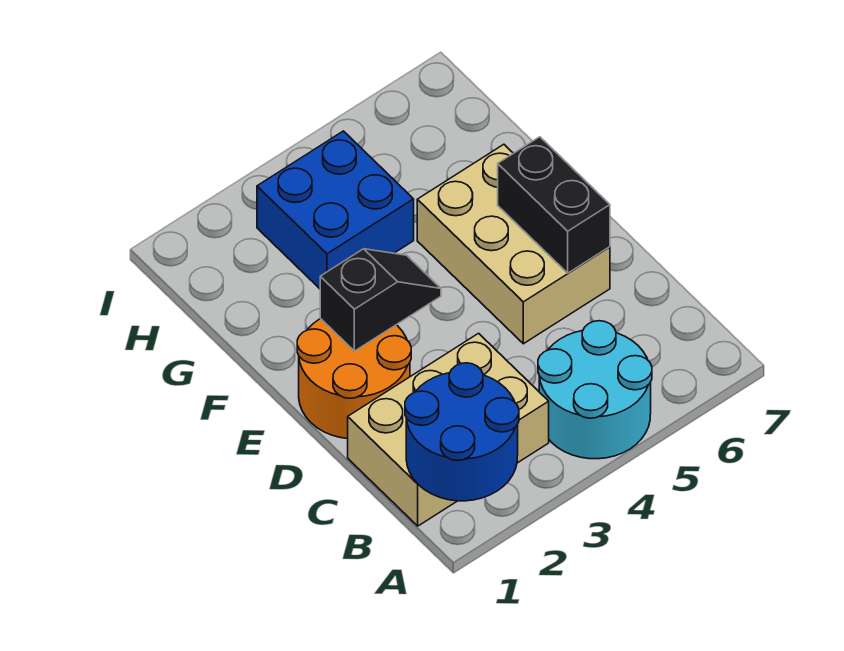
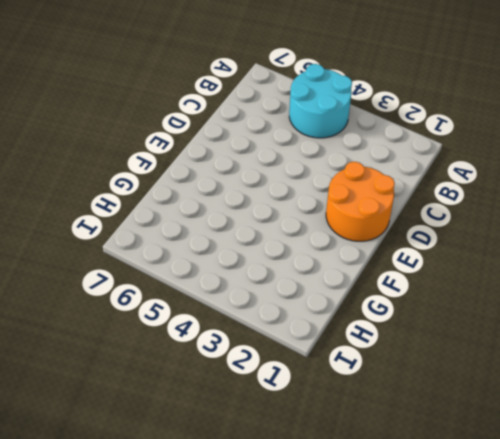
none -> tan 2x3 brick [348,333,549,526]
none -> tan 2x3 brick [417,144,610,344]

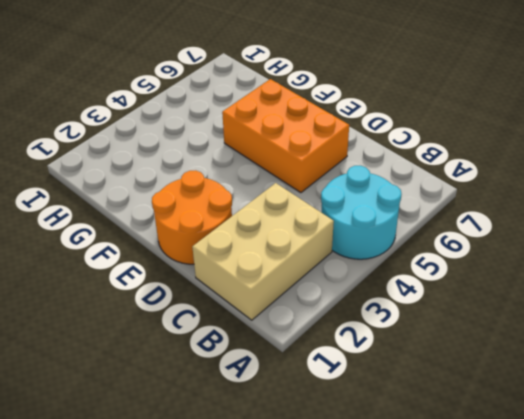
orange 2x3 brick [222,79,349,193] -> tan 2x3 brick [417,144,610,344]
none -> blue 2x2 brick [257,131,414,289]
none -> blue 2x2 round brick [405,363,519,501]

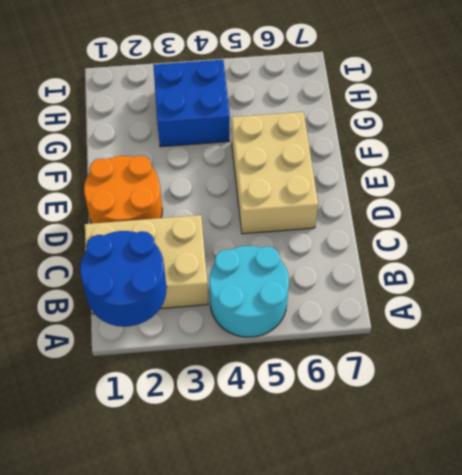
none -> black 1x2 brick [498,137,610,273]
none -> black 1x2 slope [320,249,441,351]

